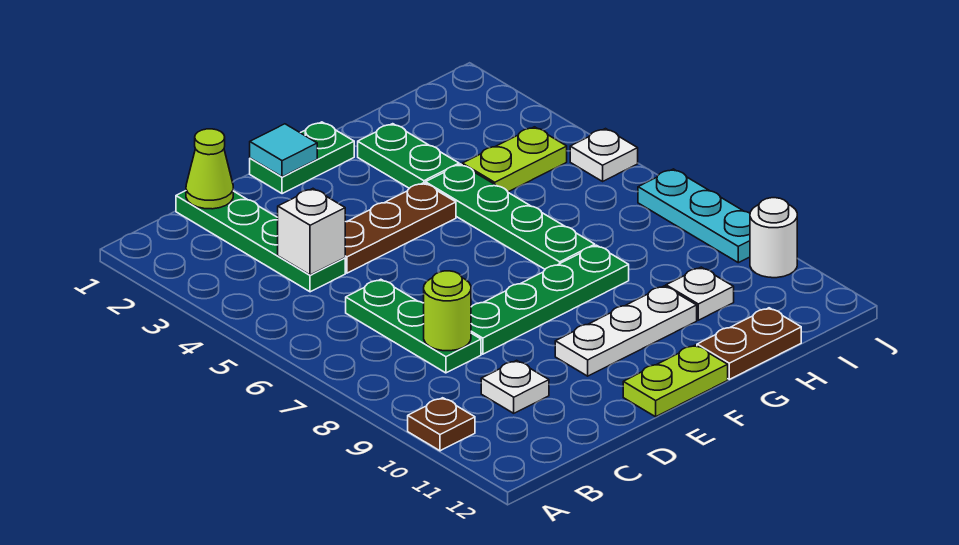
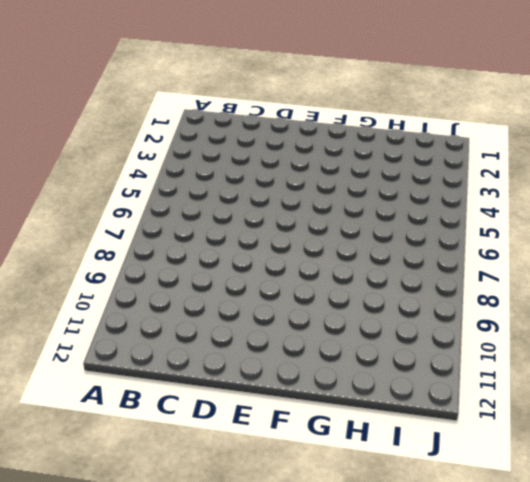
none -> brown 1x1 plate [408,398,475,451]
none -> green 1x4 plate [176,191,345,292]
none -> green 1x3 plate [346,279,481,373]

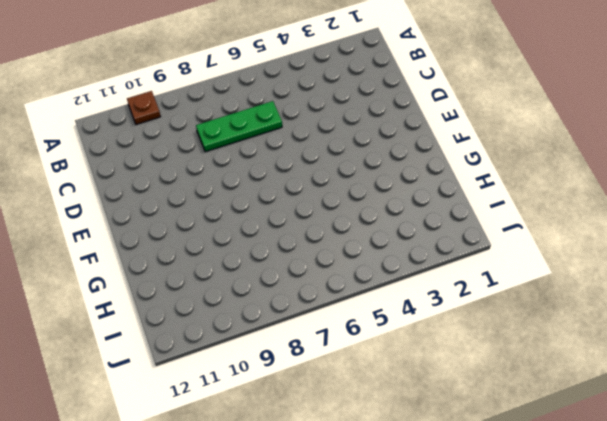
none -> green 1x4 plate [176,191,345,292]
none -> white 1x1 plate [481,360,549,413]
none -> brown 1x3 plate [345,183,456,273]

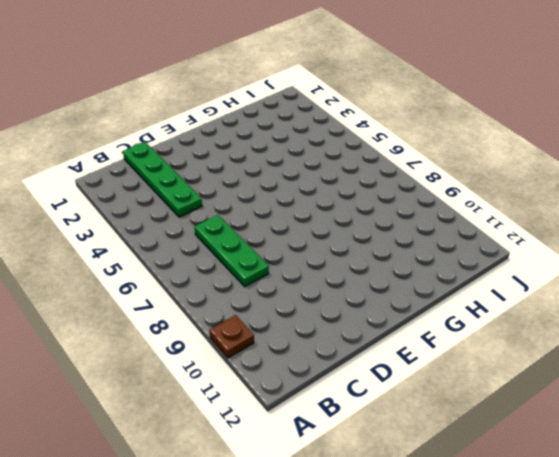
none -> white 1x1 plate [481,360,549,413]
none -> brown 1x3 plate [345,183,456,273]
none -> green 1x4 plate [471,245,629,354]

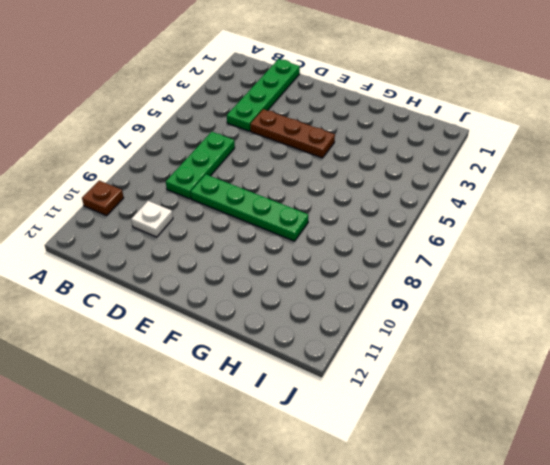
none -> green 1x2 plate [250,122,354,194]
none -> white 1x3 plate [555,286,697,376]
none -> lime 1x2 plate [623,345,728,417]

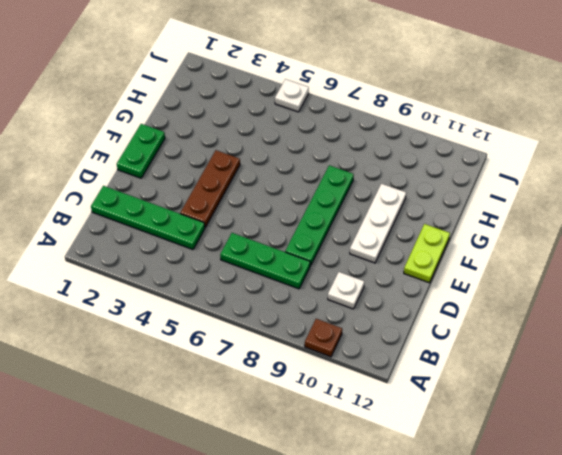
none -> green 1x2 plate [358,124,459,188]
none -> green 1x4 plate [426,164,595,269]
none -> brown 1x2 plate [697,308,801,379]

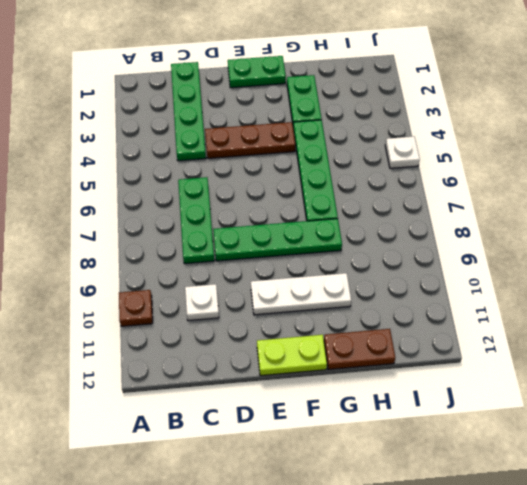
none -> lime 1x2 plate [462,127,567,192]
none -> white 1x1 plate [666,267,734,320]
none -> cyan 1x3 plate [638,169,750,263]

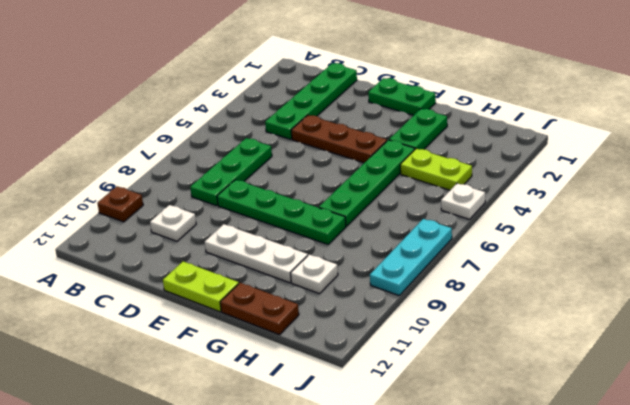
none -> white 1x1 round brick [750,198,797,278]
none -> lime 1x1 cone [186,129,233,209]
none -> white 1x1 brick [278,189,345,275]

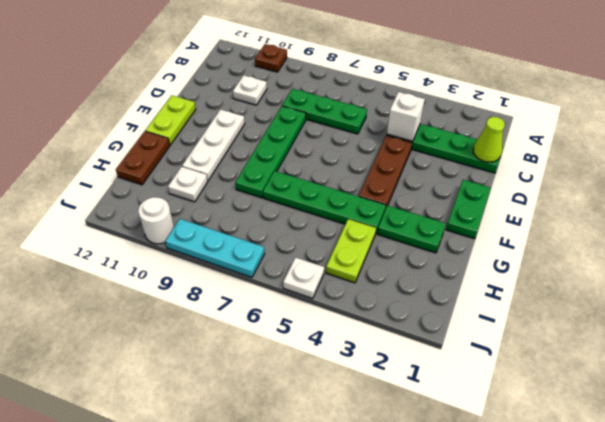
none -> lime 1x1 round brick [424,271,471,351]
none -> cyan 1x1 tile [250,124,317,177]

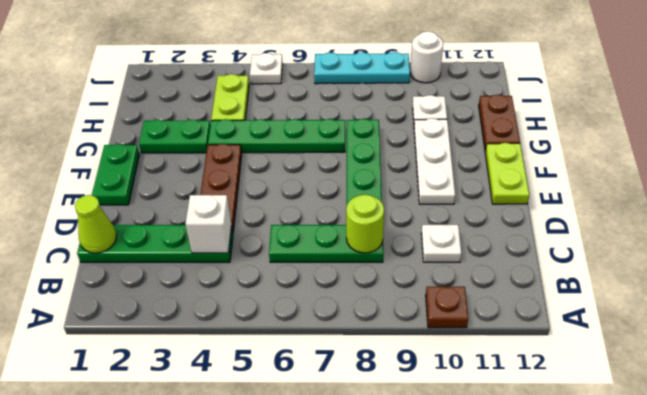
none -> cyan 1x1 tile [250,124,317,177]

